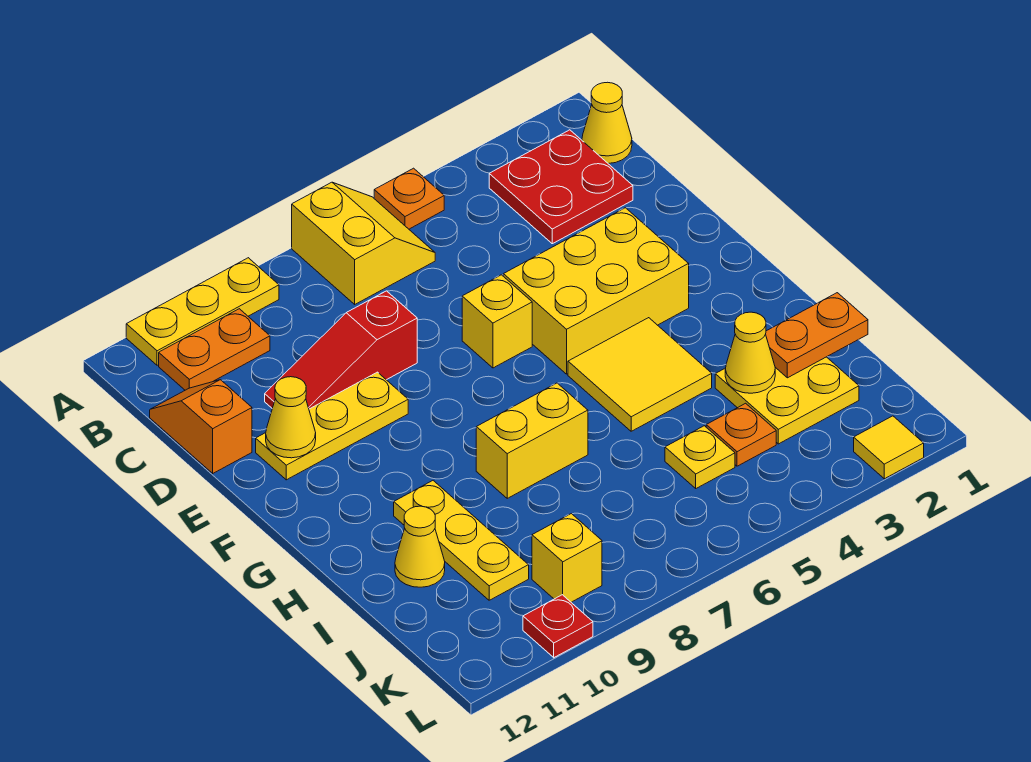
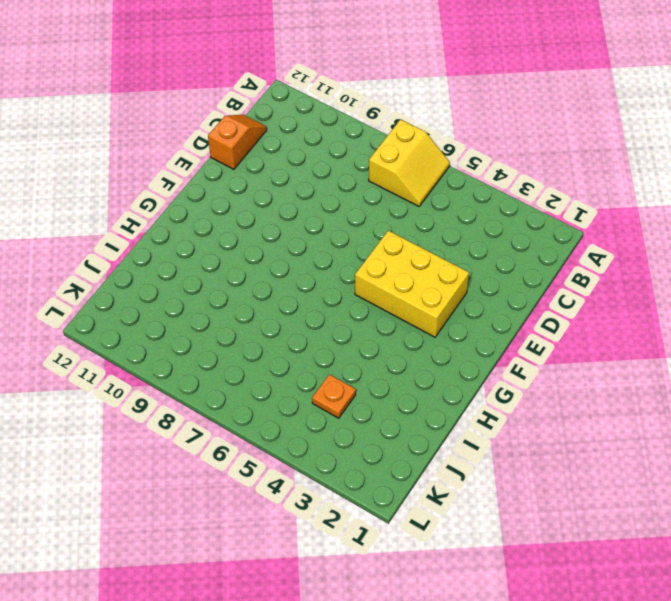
none -> orange 1x1 plate [374,168,444,229]
none -> yellow 1x3 plate [126,258,279,365]
none -> yellow 1x1 cone [582,82,632,164]

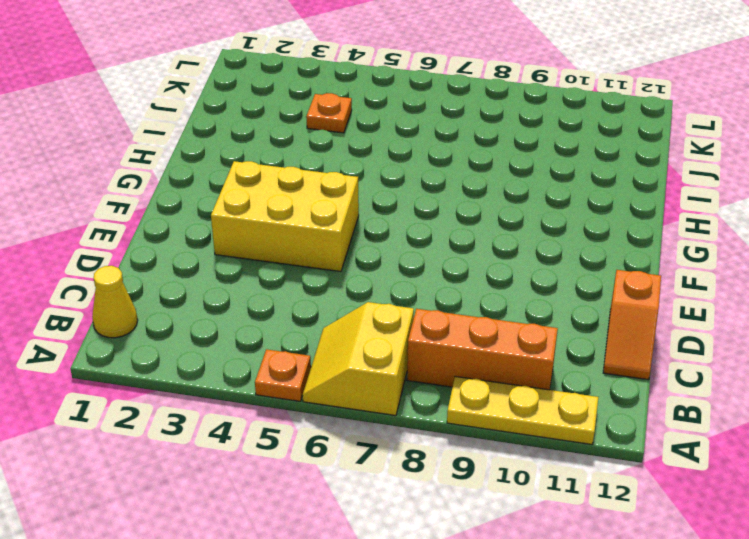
orange 1x3 brick [407,309,558,390] -> orange 1x2 plate [159,309,270,390]
none -> red 2x2 plate [489,130,633,244]
none -> red 1x3 slope [265,291,417,409]
none -> yellow 1x1 brick [462,275,532,368]

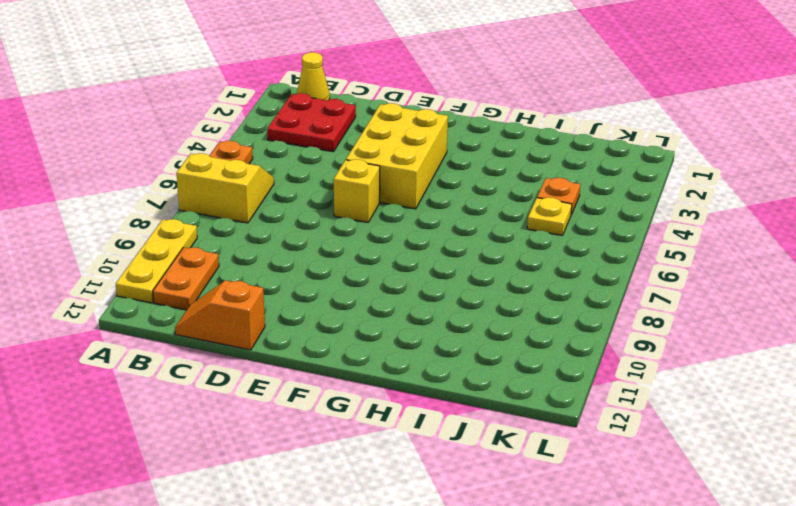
none -> red 1x3 slope [265,291,417,409]
none -> yellow 1x3 plate [256,372,408,480]
none -> yellow 2x2 tile [568,318,712,431]

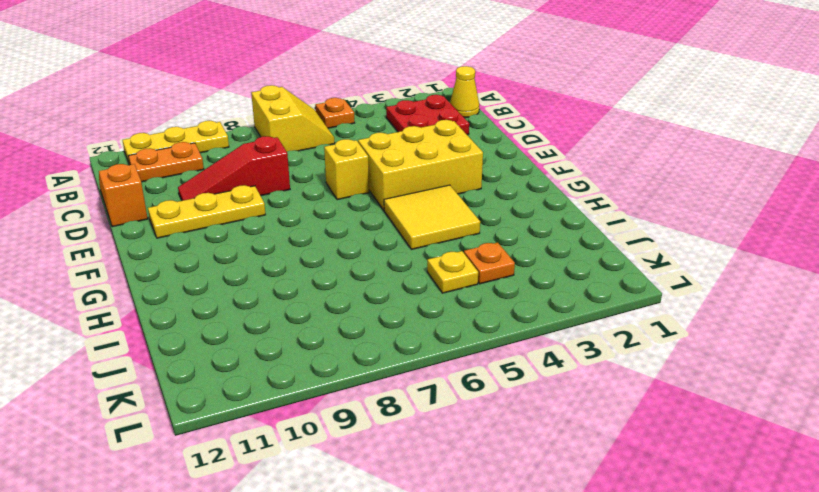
none -> yellow 1x2 brick [476,383,588,498]
none -> yellow 1x3 plate [394,481,529,600]
none -> yellow 2x2 plate [715,357,859,444]

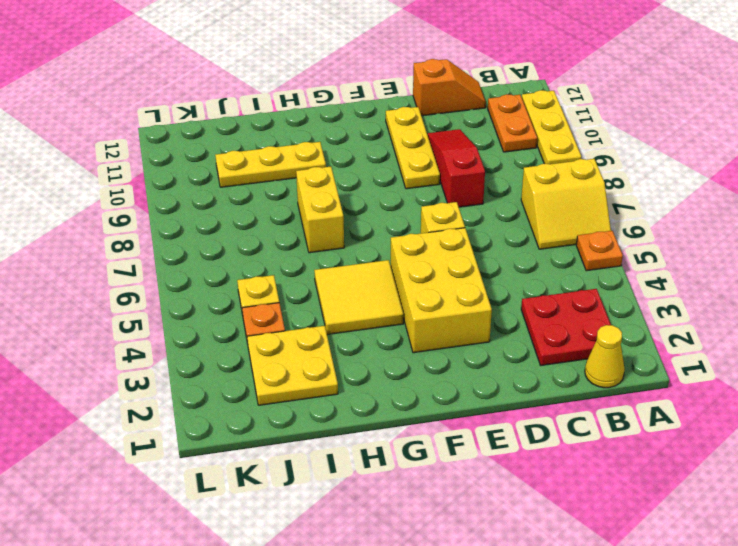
none -> yellow 1x1 cone [395,506,445,587]
none -> yellow 1x1 brick [532,514,602,602]
none -> yellow 1x1 tile [854,416,924,479]

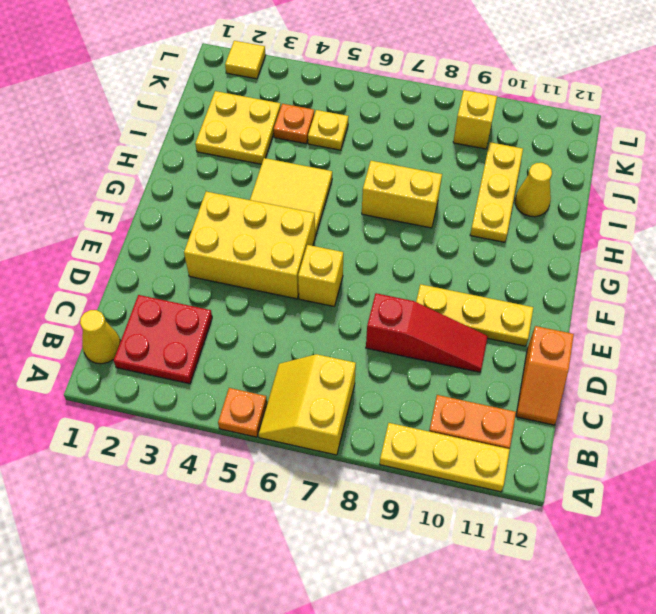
none -> red 1x1 plate [523,595,593,658]
none -> yellow 1x1 cone [266,377,316,458]
none -> orange 1x2 plate [766,293,868,378]

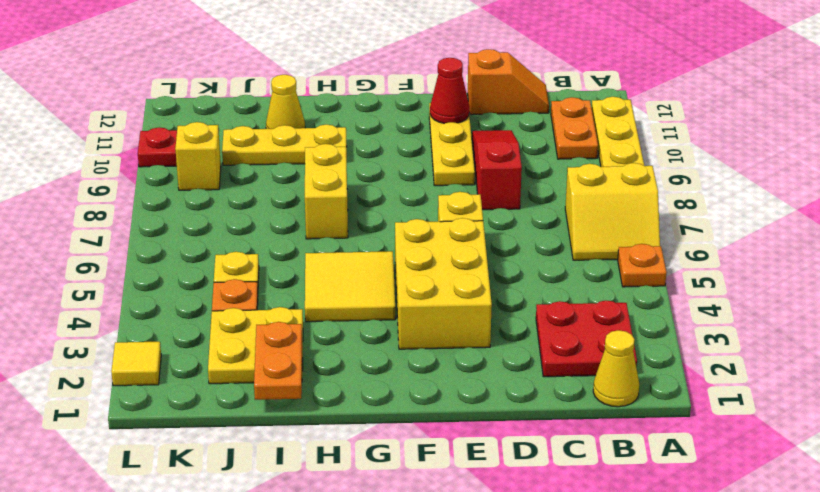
red 1x1 cone [430,58,469,124] -> yellow 1x1 cone [266,377,316,458]
none -> yellow 1x1 cone [725,312,775,393]

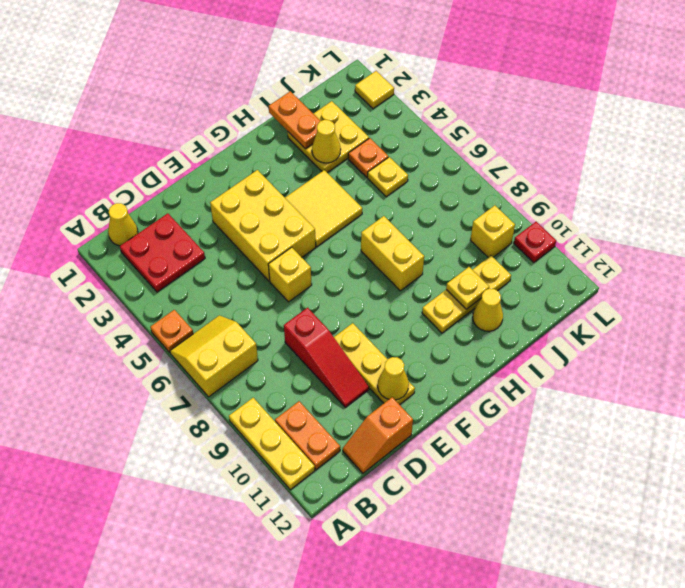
yellow 1x1 plate [446,267,489,309] -> none

